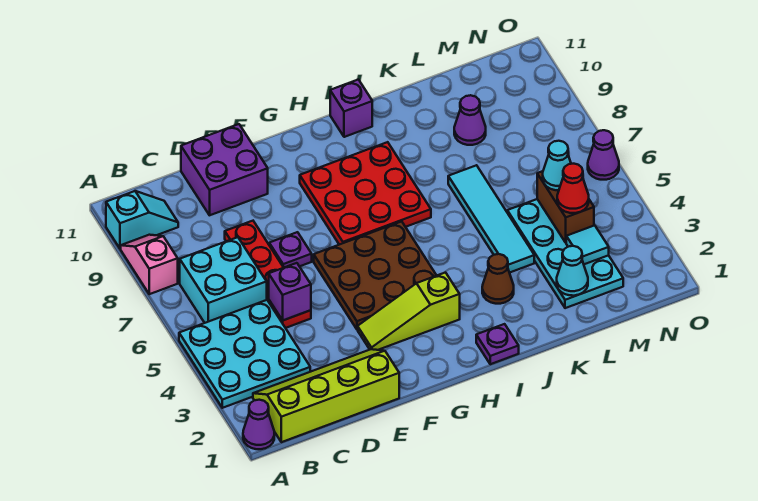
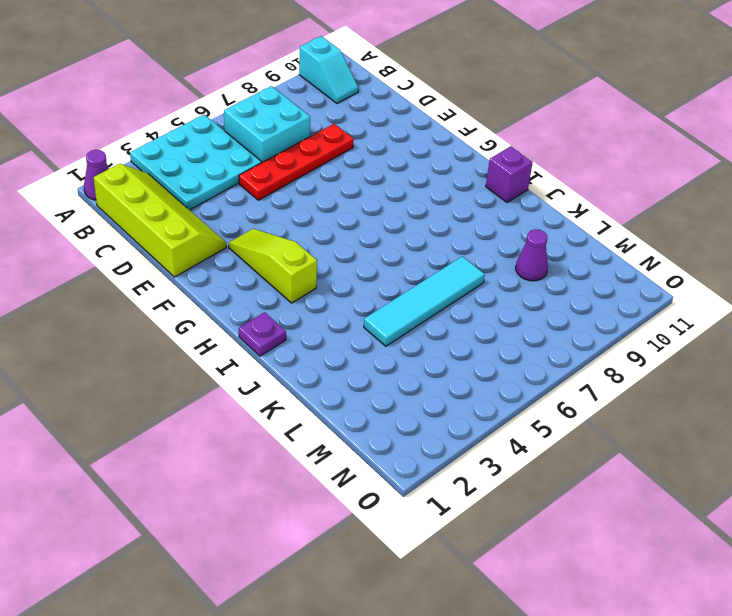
none -> pink 1x2 slope [121,235,178,294]
none -> purple 2x2 brick [181,124,268,215]
none -> purple 1x1 plate [269,232,312,267]

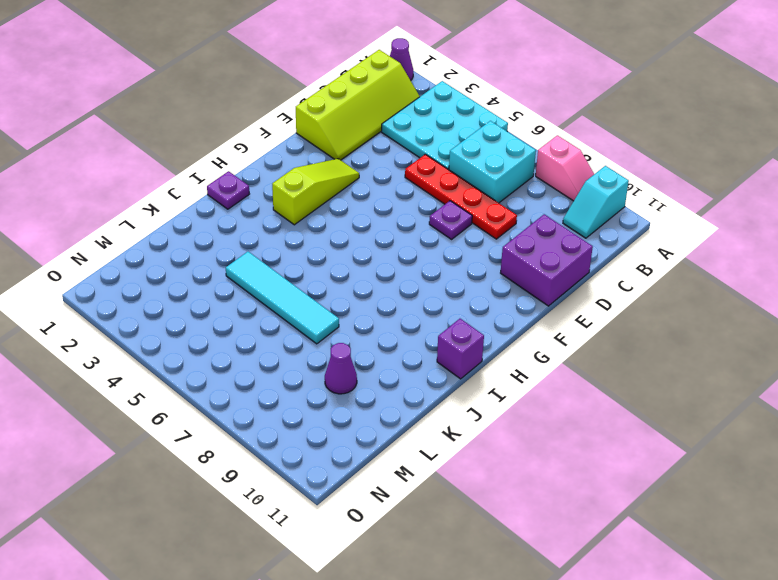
none -> brown 3x3 plate [314,221,437,329]
none -> red 3x3 plate [300,142,431,245]
none -> brown 1x1 cone [482,254,514,304]

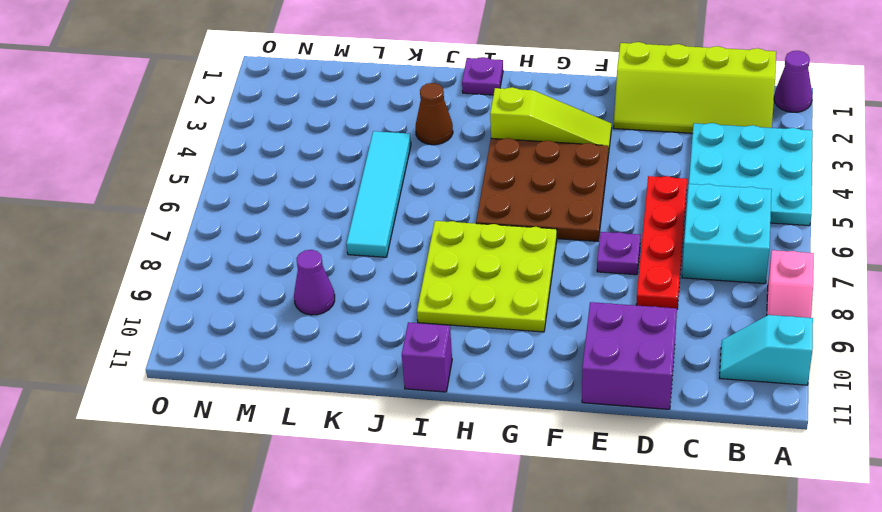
lime 3x3 plate [417,221,557,332] -> red 3x3 plate [300,142,431,245]
none -> cyan 2x4 plate [507,199,623,308]
none -> purple 1x1 cone [588,130,619,180]
none -> purple 1x1 brick [269,263,311,320]

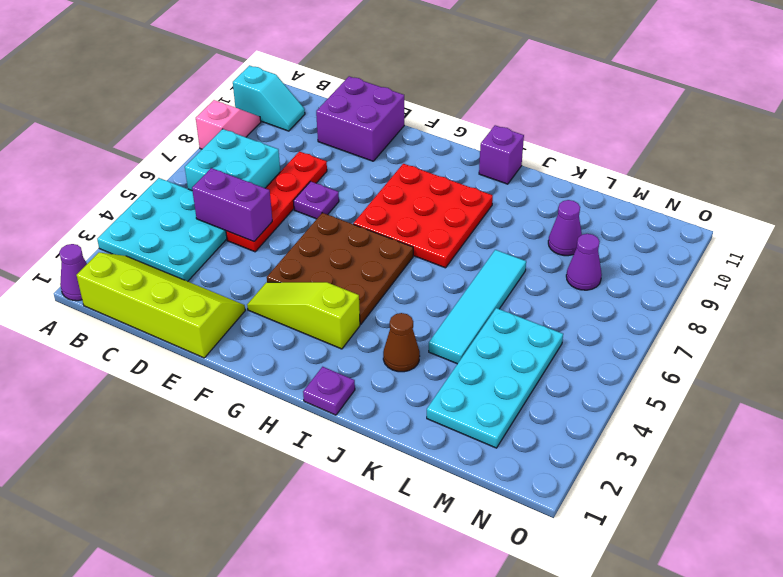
purple 1x2 brick [192,168,272,242] -> purple 1x1 brick [269,263,311,320]
purple 1x1 cone [566,234,602,290] -> purple 1x1 cone moved to [588,130,619,180]
none -> cyan 1x1 cone [557,246,588,296]
none -> cyan 1x1 tile [566,225,609,264]
none -> brown 1x2 brick [537,171,594,243]

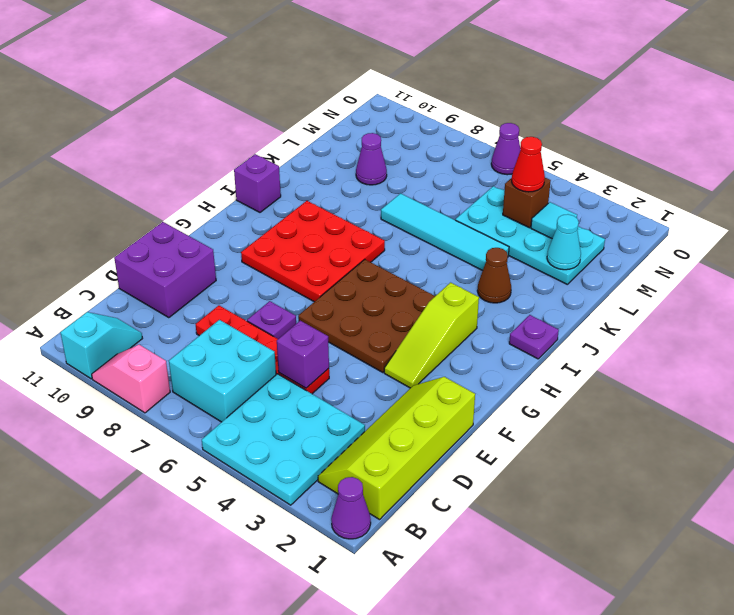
brown 1x1 brick [503,178,551,228] -> brown 1x2 brick [537,171,594,243]
none -> cyan 1x1 cone [543,141,571,190]

